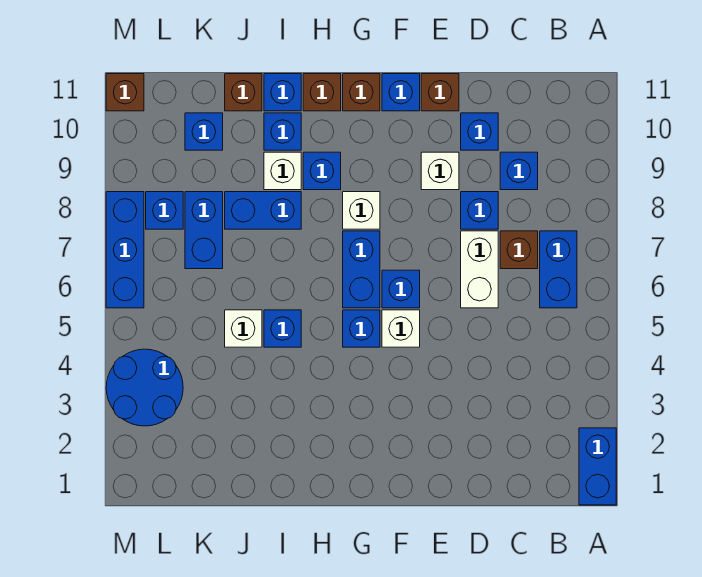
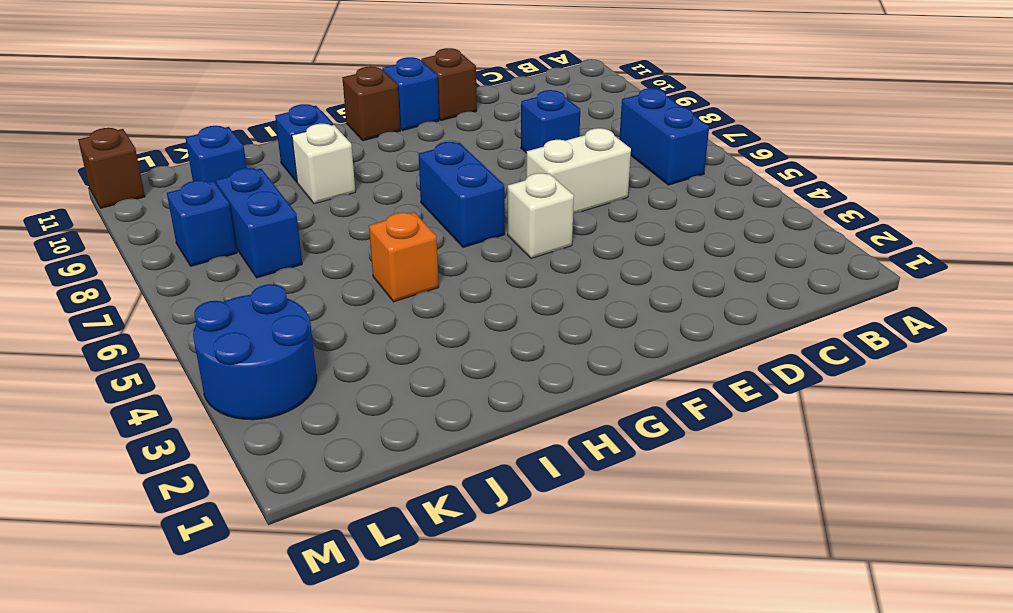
white 1x2 brick [526,128,631,213] -> white 1x2 brick turned to [461,231,498,308]
orange 1x1 brick [369,212,439,302] -> blue 1x1 brick [264,310,301,347]
none -> blue 1x2 brick [579,428,616,505]
none -> brown 1x1 brick [500,231,538,269]
none -> blue 1x1 brick [500,152,538,190]
none -> blue 1x1 brick [461,113,498,150]

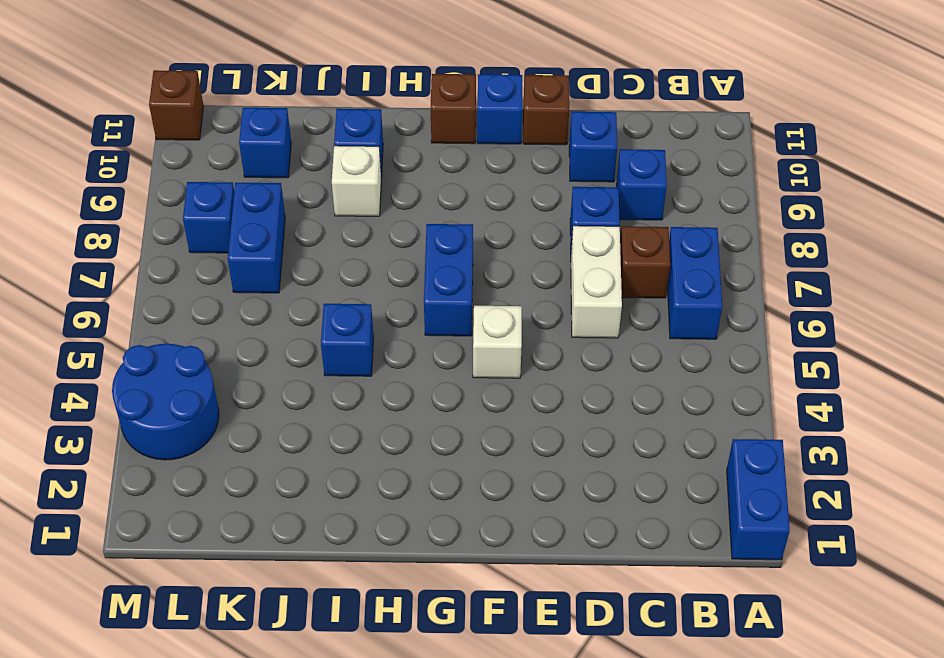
none -> white 1x1 brick [421,152,459,190]
none -> blue 1x1 brick [382,270,420,308]
none -> blue 1x1 brick [343,310,380,347]
none -> white 1x1 brick [343,192,380,229]

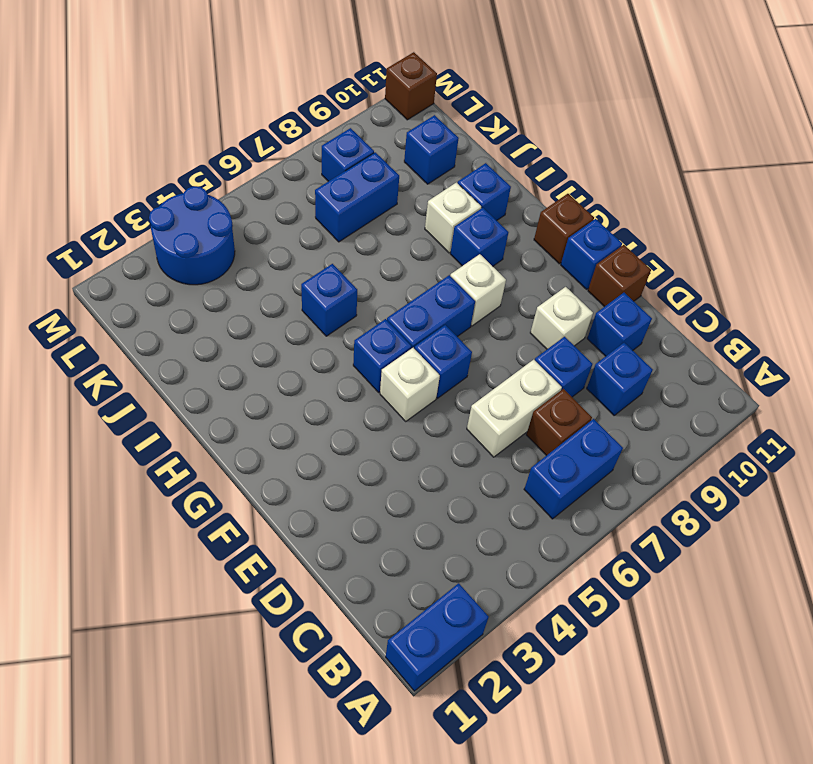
none -> brown 1x1 brick [303,74,341,111]
none -> blue 1x2 brick [225,192,301,229]
none -> blue 1x1 brick [264,74,301,111]
none -> white 1x1 brick [225,310,262,347]

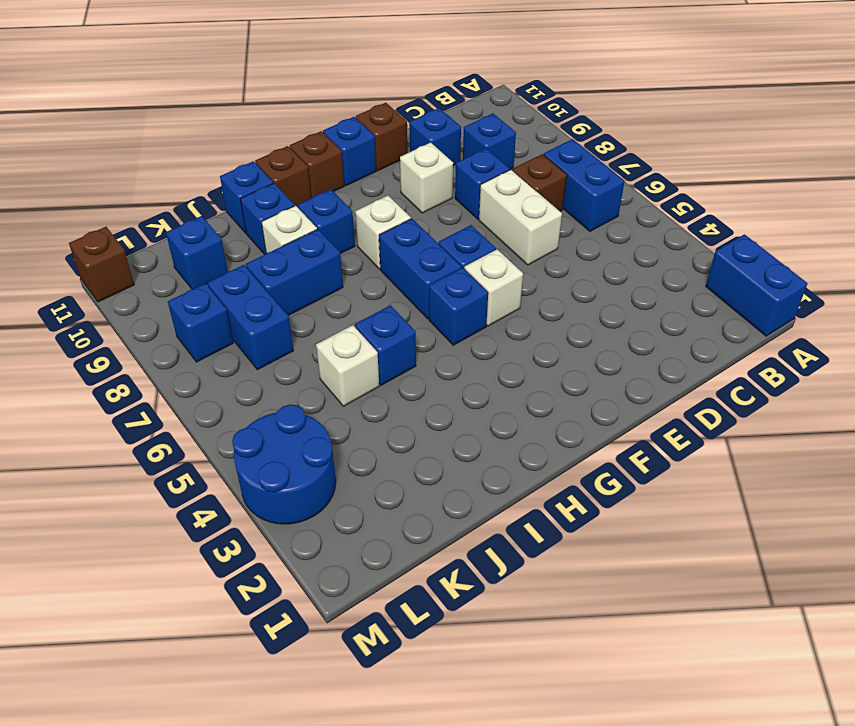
none -> brown 1x1 brick [225,74,262,111]
none -> blue 1x3 brick [106,192,144,308]

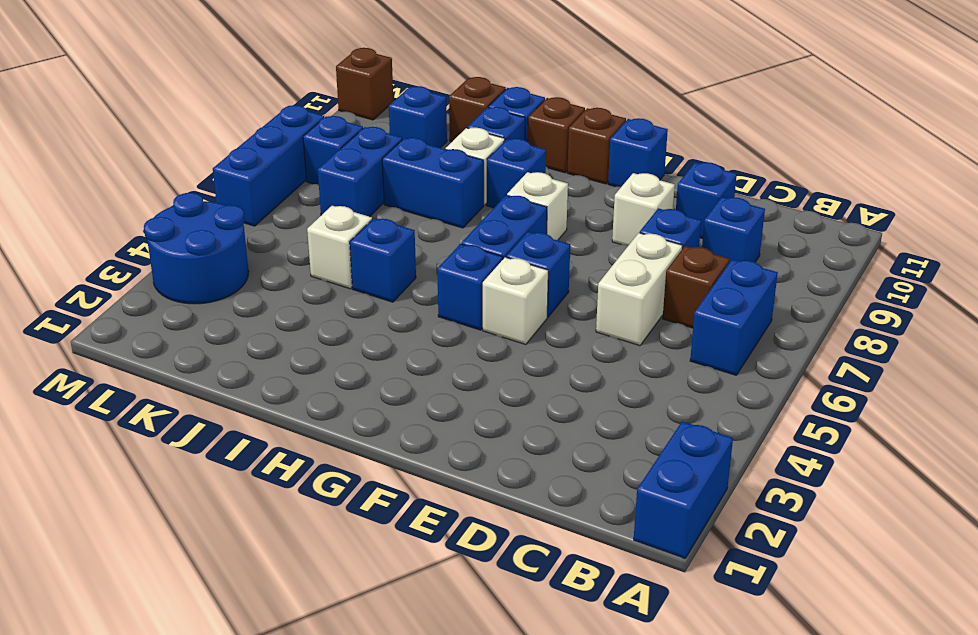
none -> brown 1x1 brick [421,74,459,111]

